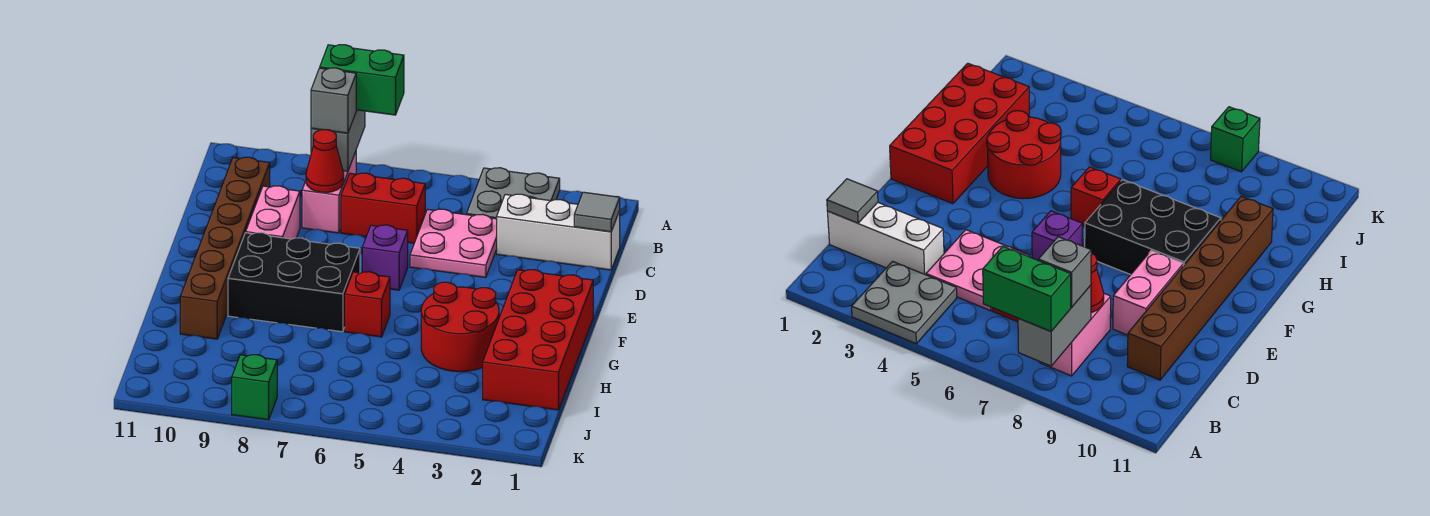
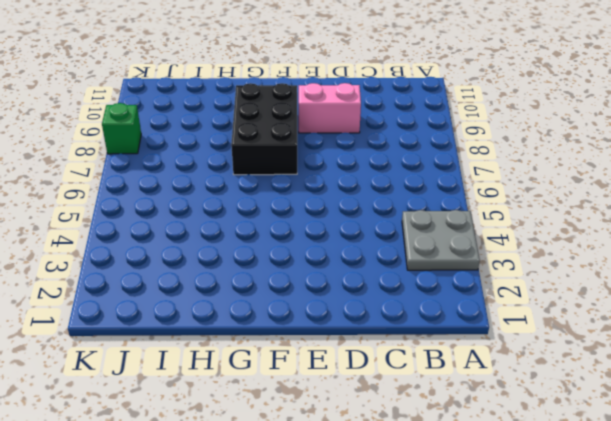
none -> pink 1x2 brick [302,152,356,233]
none -> white 1x3 brick [497,194,620,270]
none -> pink 2x2 plate [410,209,497,278]

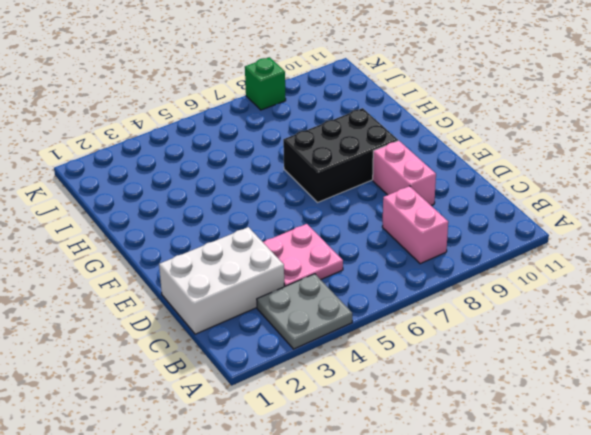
white 2x3 brick [159,227,284,334] -> white 1x3 brick [497,194,620,270]
none -> red 1x2 brick [341,173,425,243]
none -> brown 1x6 brick [180,157,270,339]
none -> purple 1x1 brick [362,225,408,290]

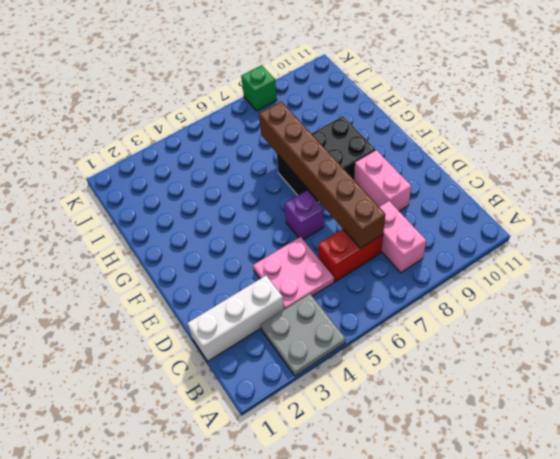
brown 1x6 brick [259,102,386,248] -> brown 1x6 brick moved to [180,157,270,339]
none -> red 2x4 brick [483,270,593,410]
none -> red 2x2 round brick [421,282,499,372]
none -> red 1x1 brick [345,272,390,337]

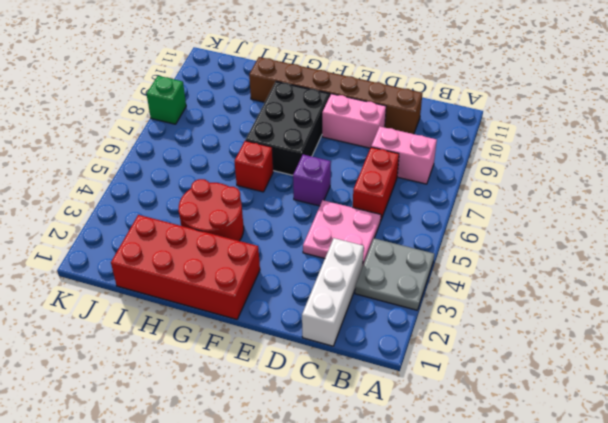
none -> grey 1x2 brick [311,110,365,171]
none -> grey 1x1 tile [574,192,620,232]
none -> red 1x1 cone [306,130,344,193]

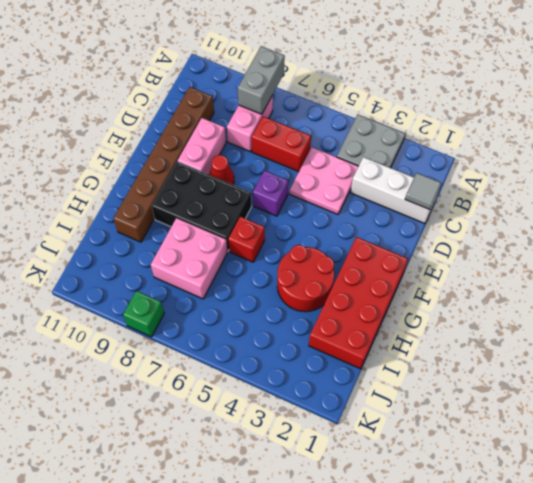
red 1x1 cone [209,155,234,185] -> red 1x1 cone moved to [306,130,344,193]
pink 2x2 brick [151,218,228,299] -> none
none -> green 1x2 brick [320,45,404,115]
none -> grey 1x1 brick [311,68,356,133]

